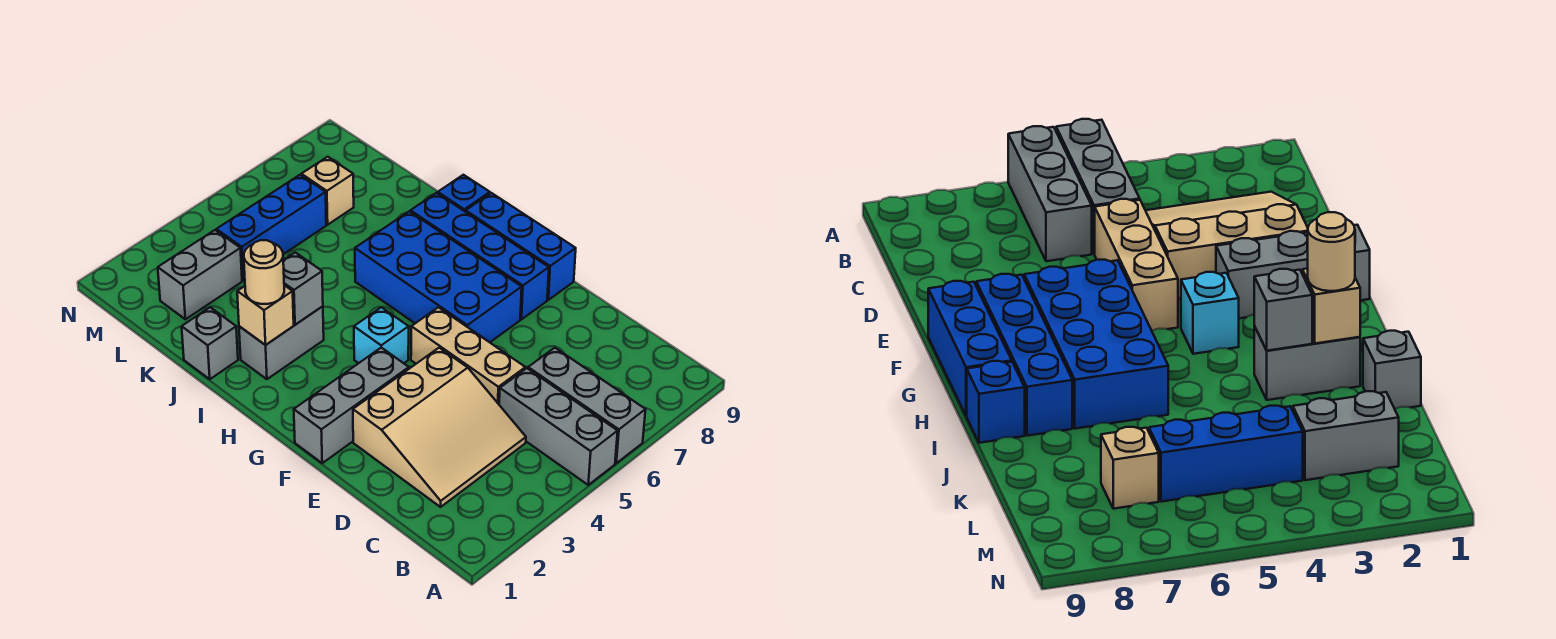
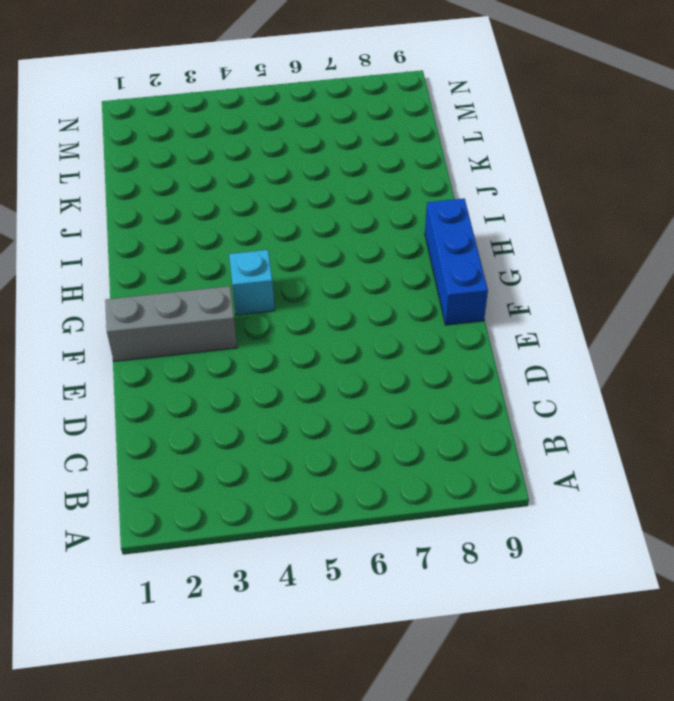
none -> grey 1x3 brick [499,368,618,485]
none -> grey 1x3 brick [528,348,646,463]
none -> tan 3x3 slope [353,348,526,507]

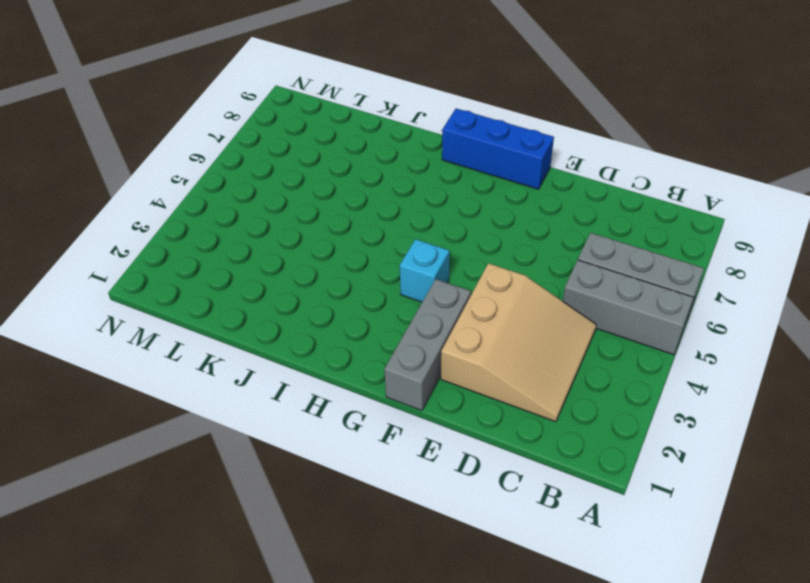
none -> tan 1x3 brick [411,307,525,404]
none -> blue 2x4 brick [355,211,522,342]
none -> blue 1x4 brick [411,193,549,319]

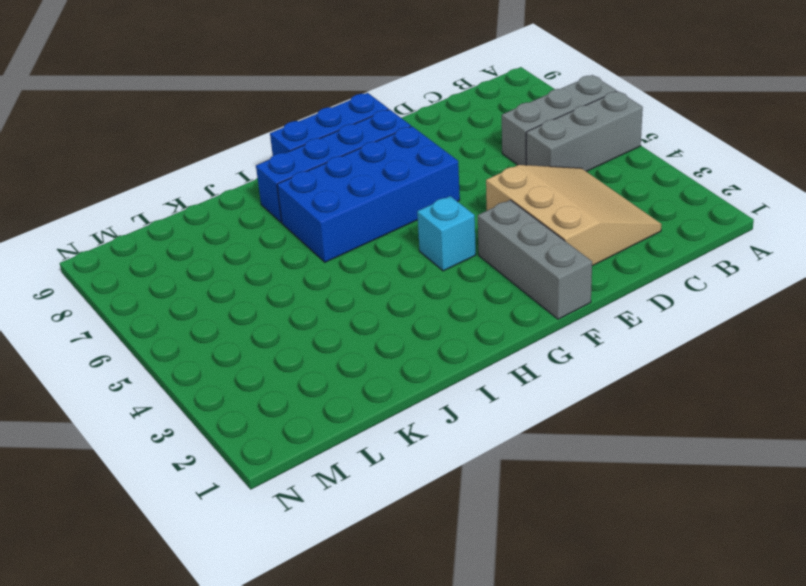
none -> tan 1x3 brick [411,307,525,404]
none -> grey 1x2 brick [239,306,324,379]
none -> blue 1x1 brick [438,175,490,212]

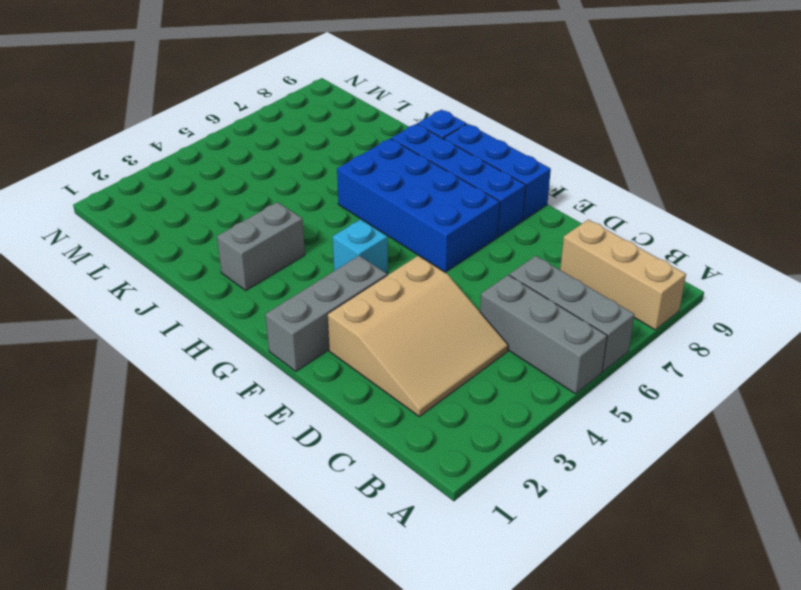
tan 1x3 brick [560,220,686,330] -> tan 1x3 brick moved to [411,307,525,404]
none -> grey 1x1 brick [182,307,238,379]
none -> grey 1x2 brick [158,230,242,319]
none -> blue 1x3 brick [216,175,326,281]

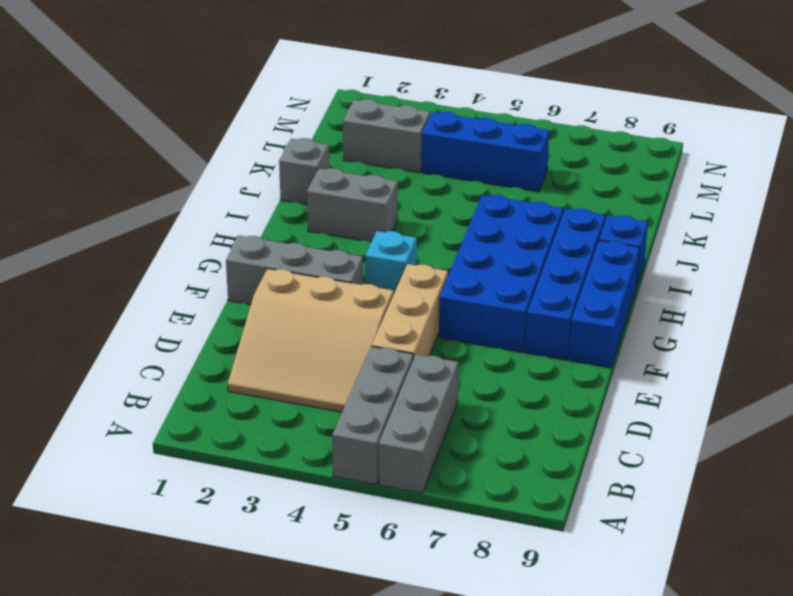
none -> tan 1x1 brick [301,157,354,225]
none -> tan 1x1 brick [237,285,294,345]
none -> grey 1x1 brick [283,252,323,325]

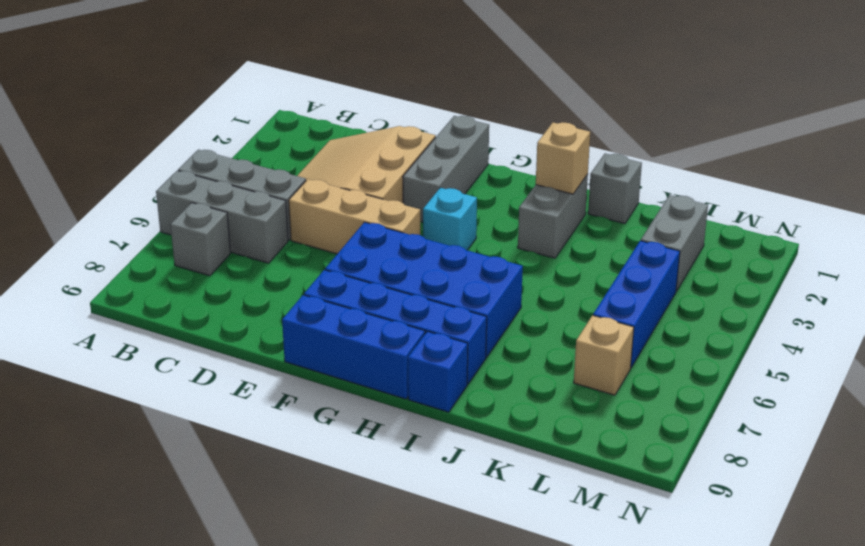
grey 1x1 brick [170,203,230,276] -> grey 1x1 brick moved to [283,252,323,325]
none -> tan 1x1 round brick [244,240,284,304]

